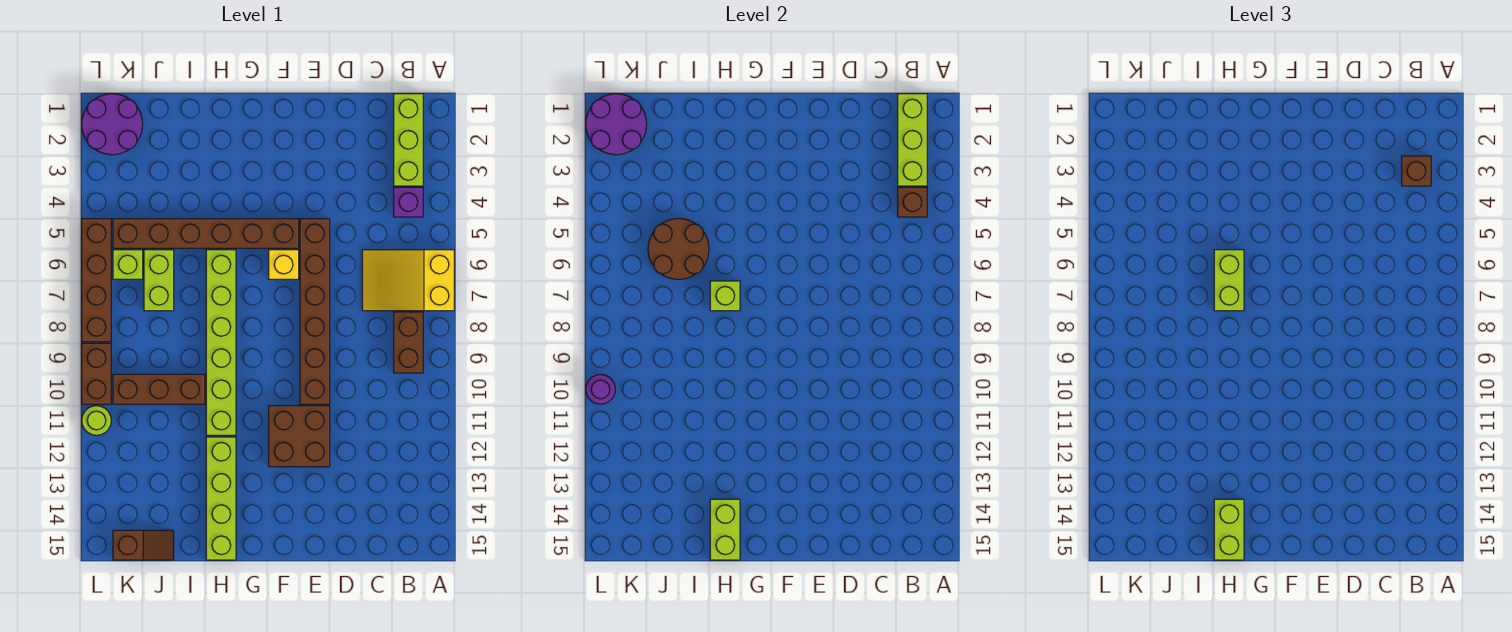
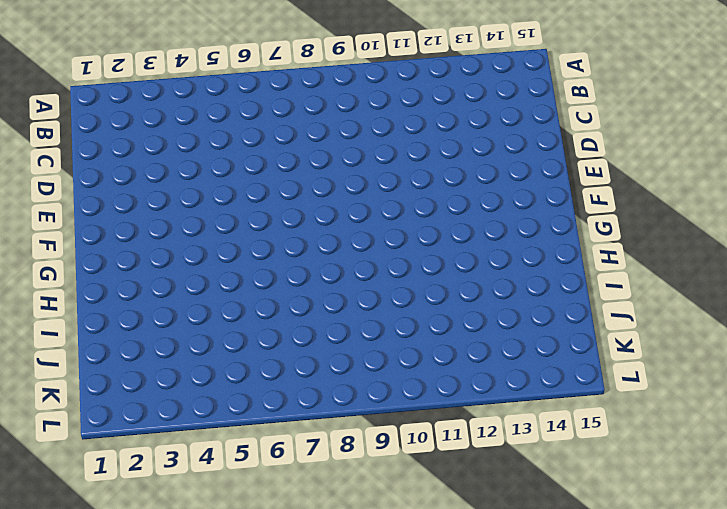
none -> yellow 2x3 slope [362,250,454,311]
none -> lime 1x3 brick [394,94,423,186]
none -> purple 1x1 brick [394,187,423,217]

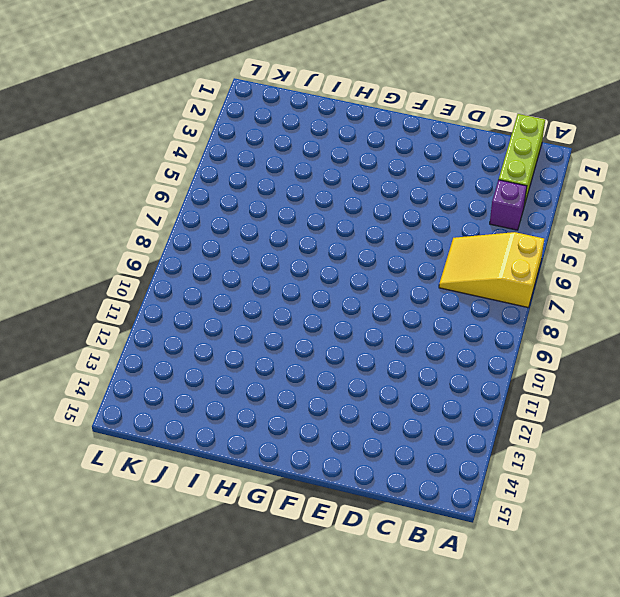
none -> brown 1x2 brick [394,312,423,373]
none -> brown 1x6 brick [300,219,330,404]
none -> brown 2x2 brick [269,406,330,467]

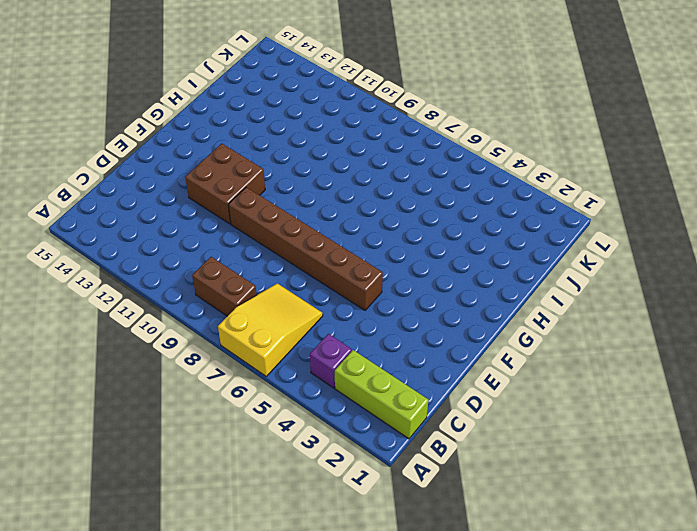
none -> brown 1x6 brick [113,219,299,248]
none -> yellow 1x1 brick [269,250,299,279]
none -> lime 1x6 brick [206,250,236,435]

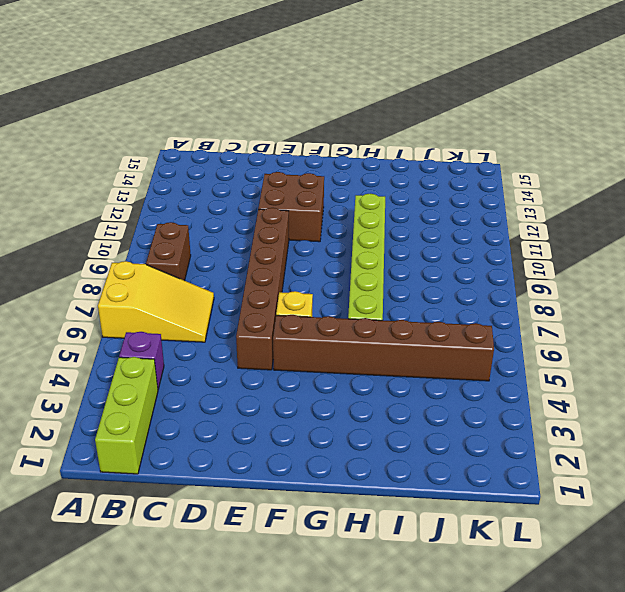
none -> lime 1x4 brick [206,437,236,560]
none -> brown 1x3 brick [113,374,205,404]
none -> lime 1x2 brick [144,250,174,311]

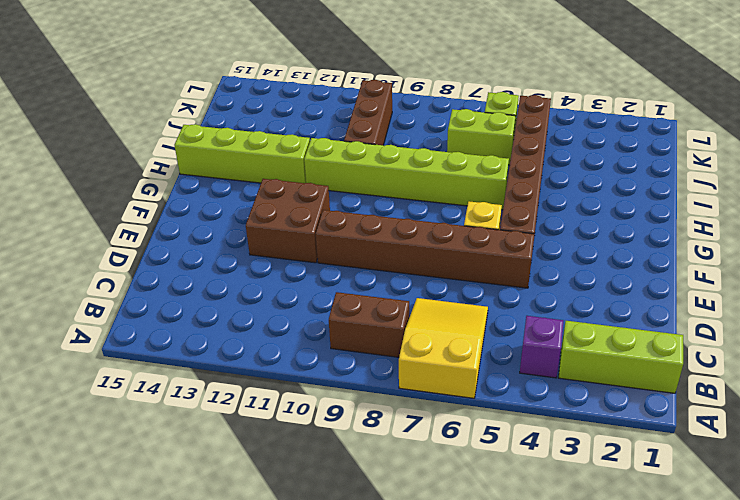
none -> brown 1x2 slope [113,530,174,560]
none -> purple 2x2 round brick [82,94,143,155]
none -> brown 1x4 brick [82,219,111,342]

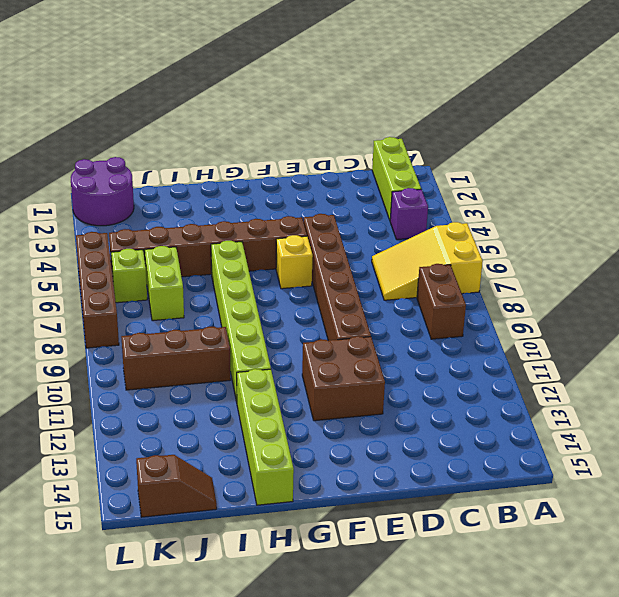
none -> brown 1x2 brick [82,343,111,404]
none -> lime 1x1 round brick [82,406,111,435]
none -> lime 1x3 brick [898,94,927,186]

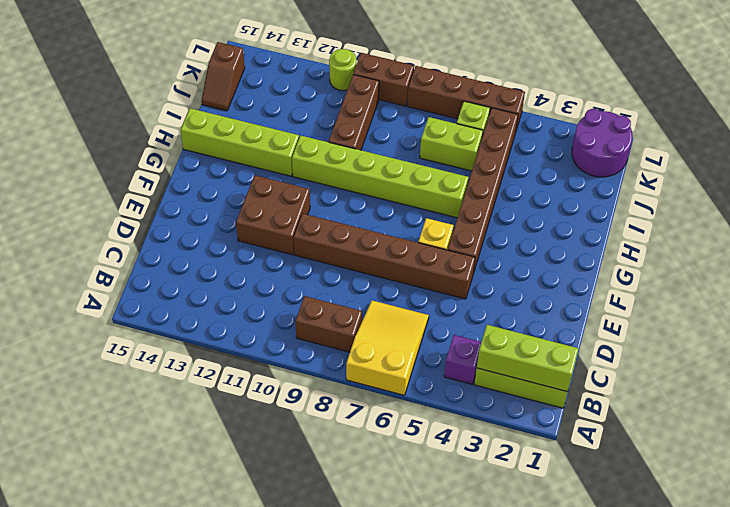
none -> brown 1x1 brick [898,187,927,217]
none -> lime 1x1 brick [710,281,740,311]
none -> lime 1x2 brick [710,499,740,560]

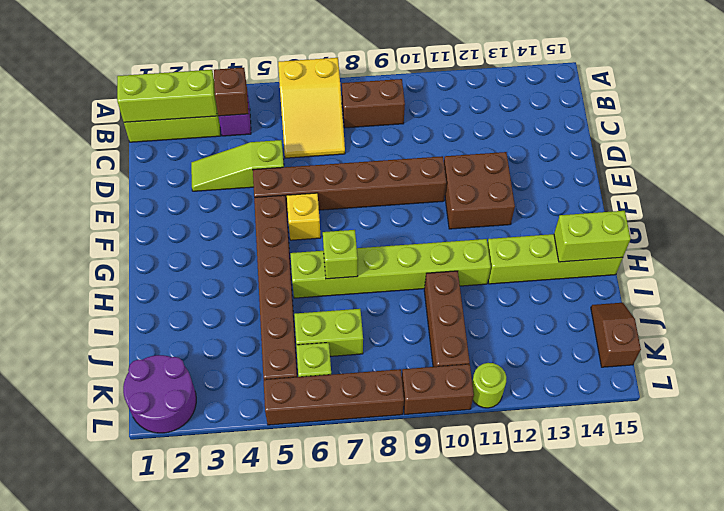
lime 1x3 slope [191,140,284,191] -> none
none -> brown 2x2 round brick [648,219,709,279]
none -> purple 2x2 round brick [586,94,647,155]
none -> purple 1x1 round brick [586,375,615,404]

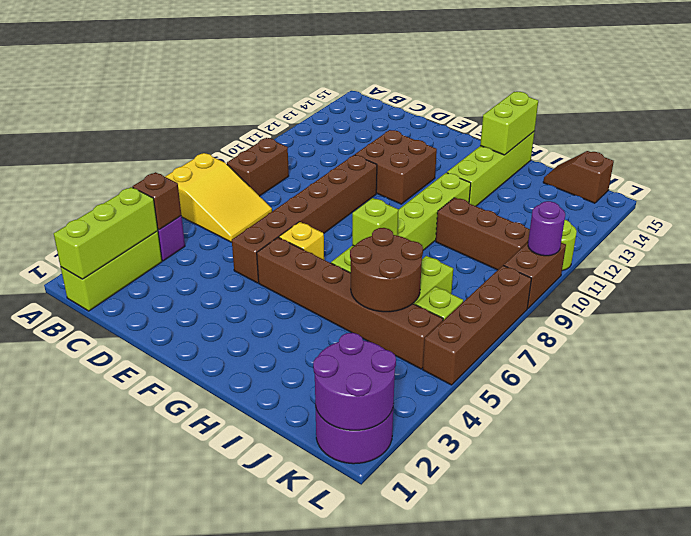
none -> brown 1x1 brick [1402,156,1431,186]
none -> lime 1x2 brick [1214,250,1244,311]
none -> lime 1x2 brick [1214,499,1244,560]

